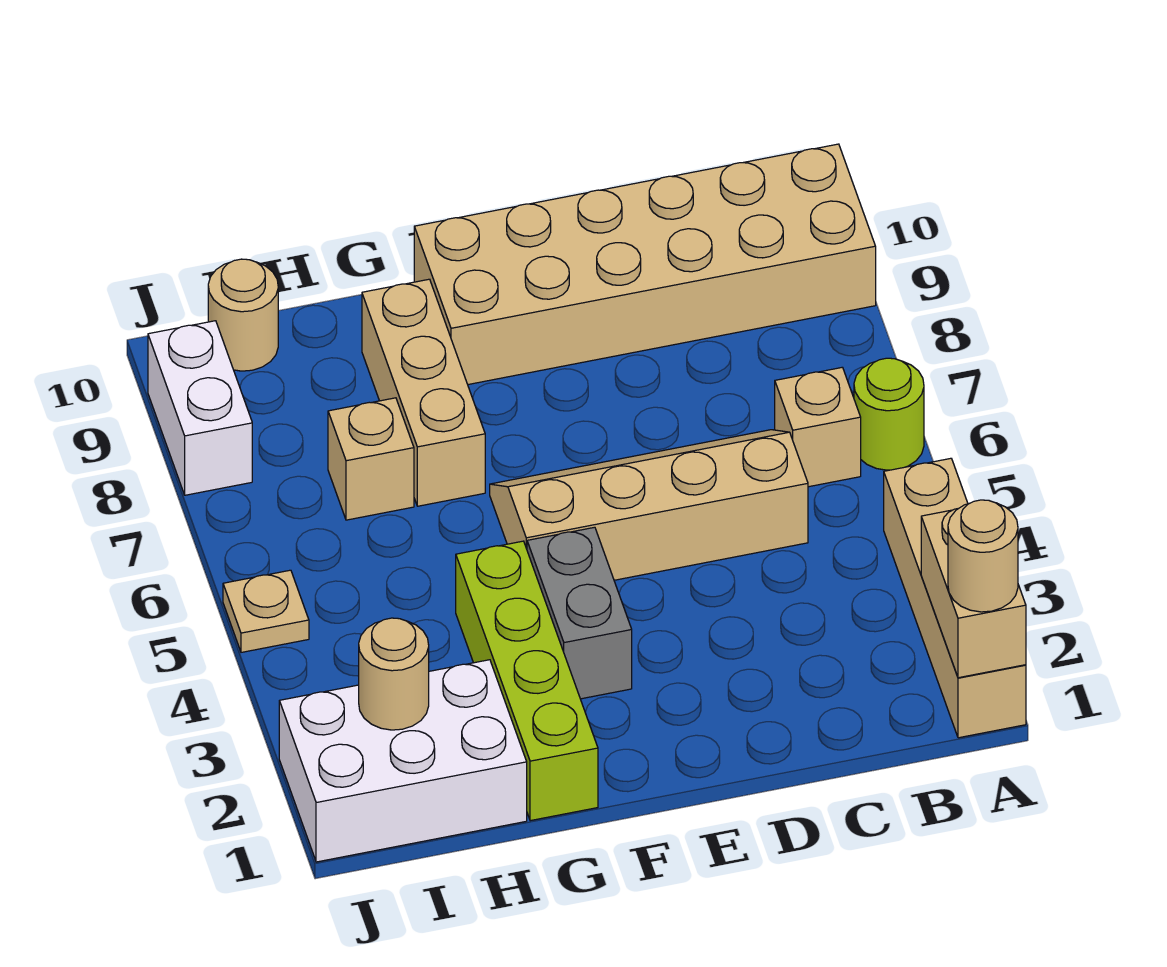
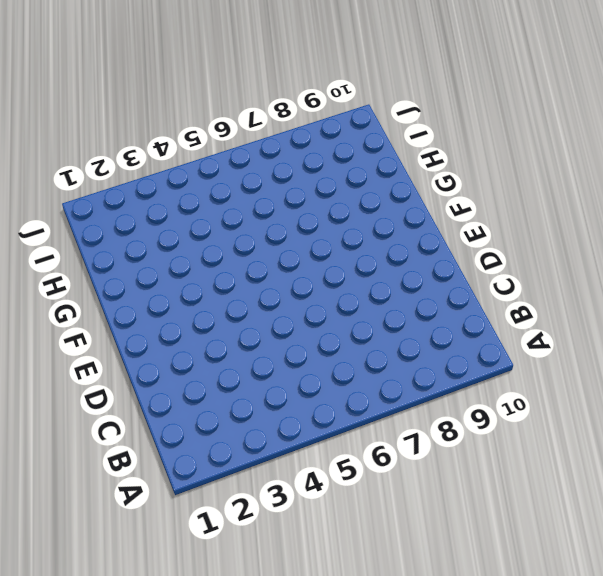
none -> tan 1x4 brick [884,458,1026,738]
none -> lime 1x1 round brick [854,358,924,470]
none -> tan 2x6 brick [414,144,876,385]

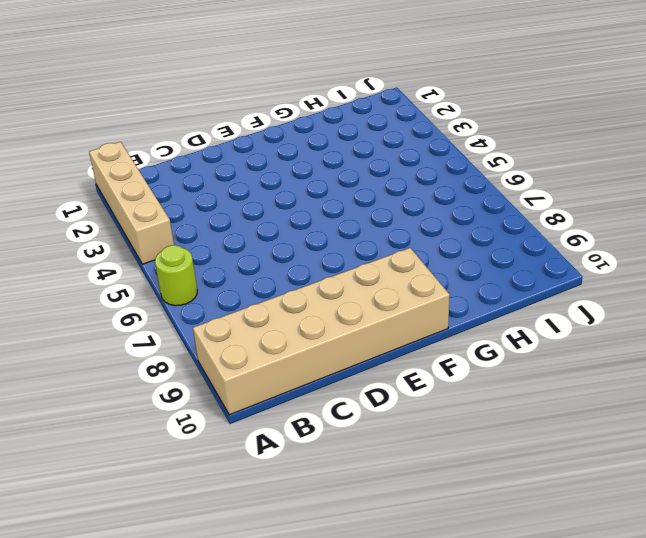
none -> tan 1x1 brick [775,367,861,487]
none -> tan 2x4 slope [490,430,808,580]
none -> grey 1x2 brick [527,527,632,699]

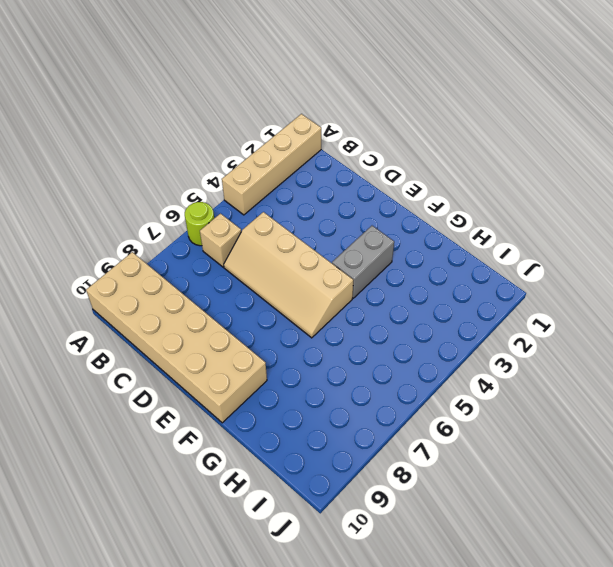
none -> lime 1x4 brick [456,541,598,821]
none -> tan 1x3 brick [362,279,485,506]
none -> white 2x3 brick [279,660,527,862]

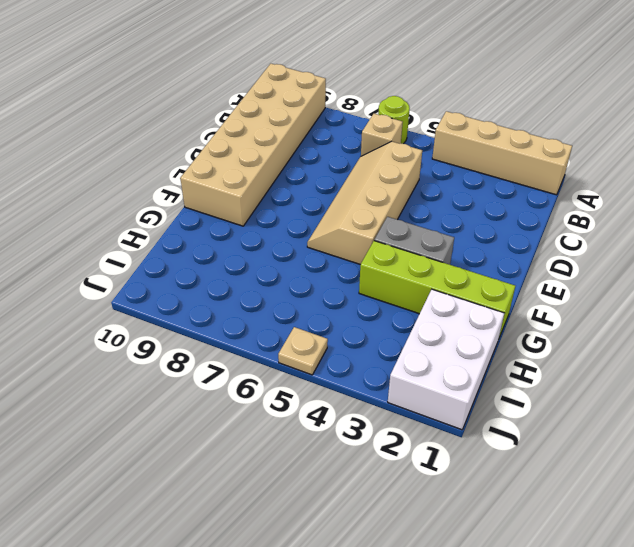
none -> tan 1x3 brick [362,279,485,506]
none -> tan 1x1 brick [328,398,414,520]
none -> tan 1x1 round brick [208,259,278,371]

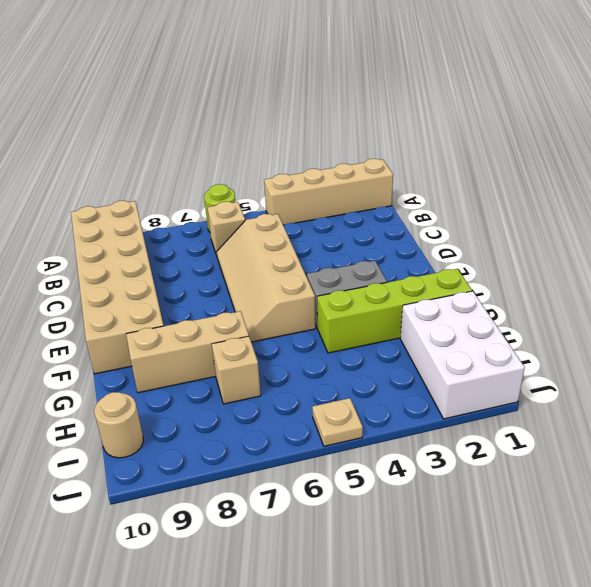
none -> white 1x2 brick [148,321,252,495]
none -> tan 1x2 brick [921,508,1026,678]
none -> tan 1x1 round brick [359,618,429,730]

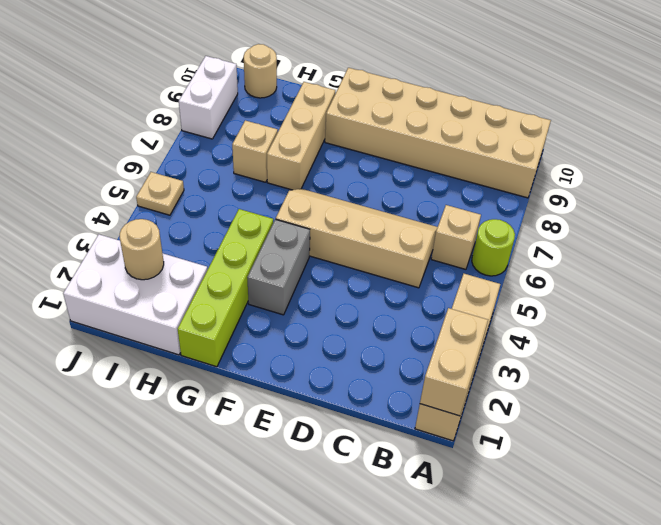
none -> tan 1x1 round brick [948,500,1018,612]

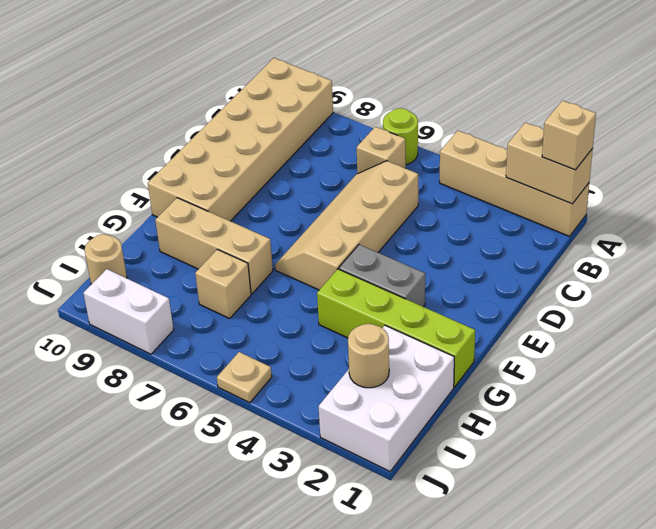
tan 1x1 brick [542,101,596,170] -> tan 1x1 round brick [948,500,1018,612]

